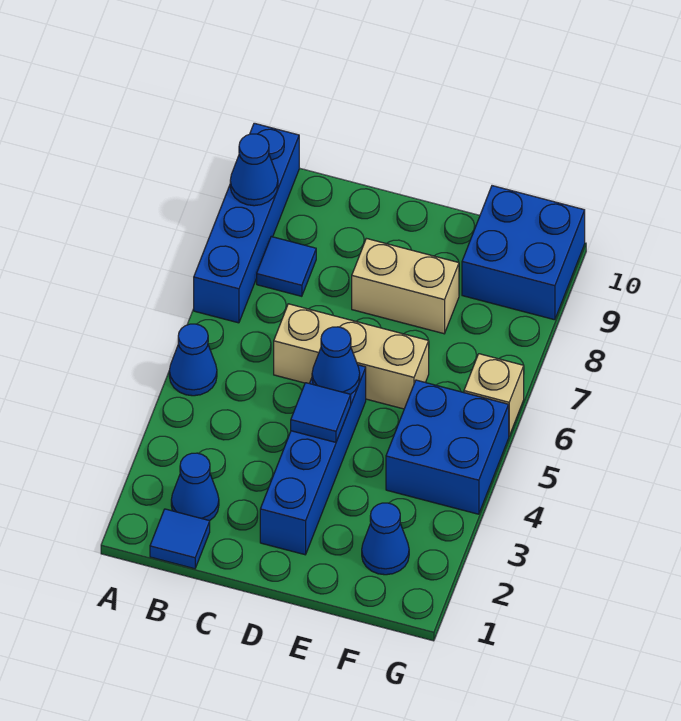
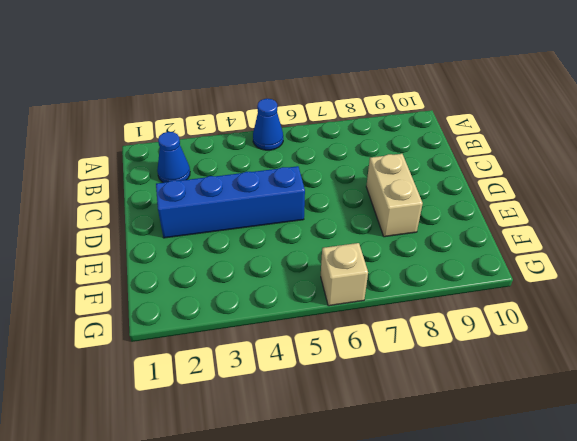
none -> blue 1x4 brick [194,123,299,323]
none -> blue 1x1 tile [150,509,210,569]
none -> blue 1x1 tile [257,237,316,296]

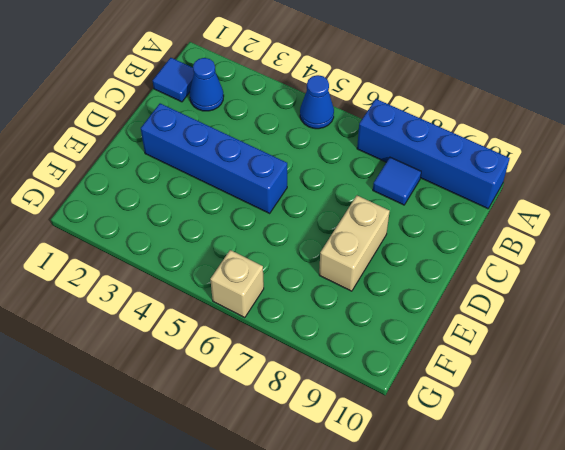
none -> tan 1x3 brick [274,304,429,409]
none -> blue 1x1 cone [362,503,409,575]
none -> blue 2x2 brick [386,380,509,514]

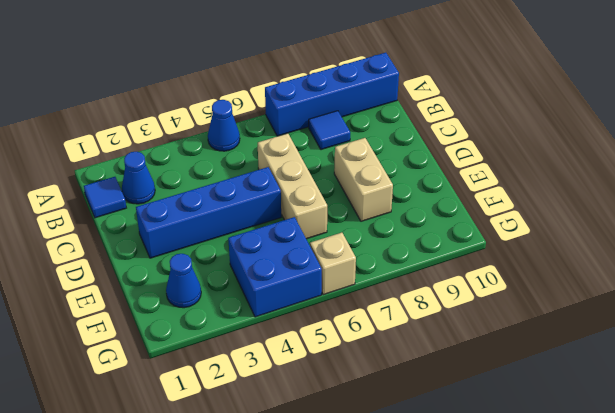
none -> blue 2x2 brick [462,186,585,320]
none -> blue 1x1 cone [230,134,278,206]
none -> blue 1x1 tile [291,383,351,442]

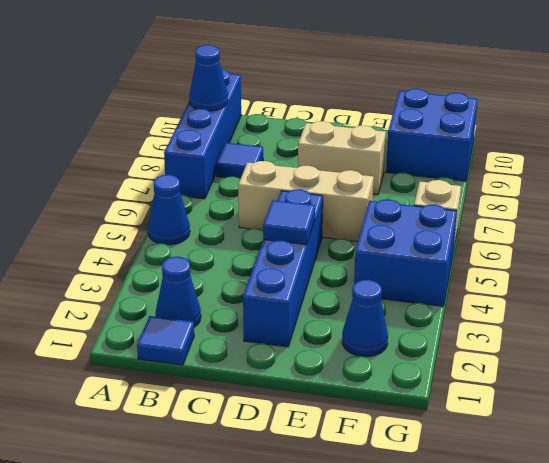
none -> blue 1x1 cone [312,327,360,394]

